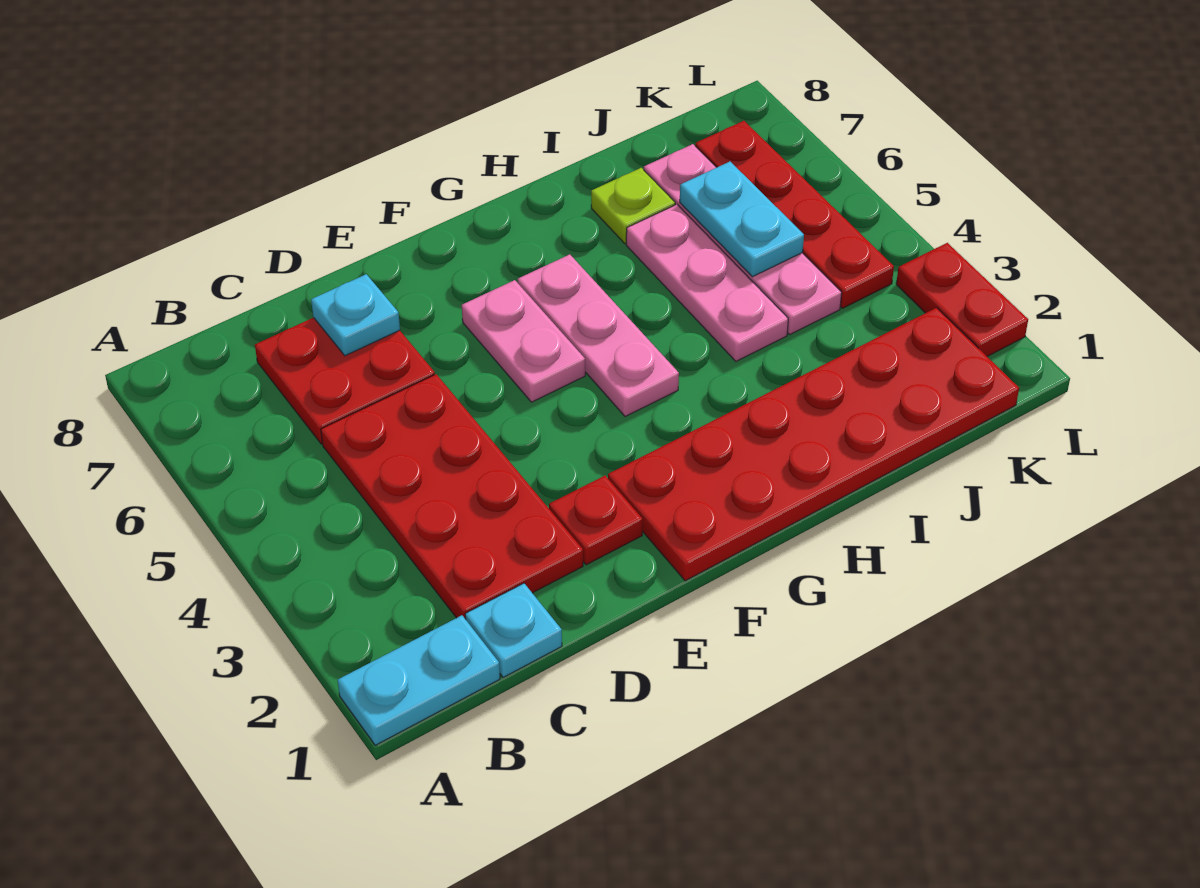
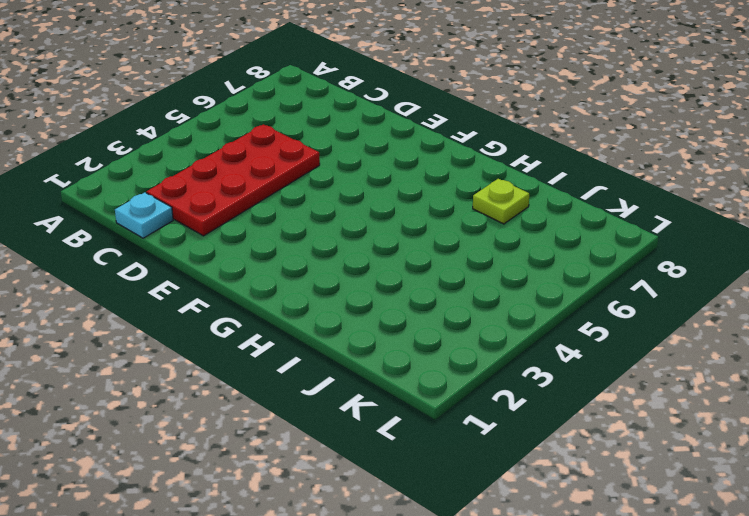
none -> cyan 1x2 plate [338,615,500,745]
none -> red 2x2 plate [255,318,435,444]
none -> red 1x1 plate [549,476,643,565]

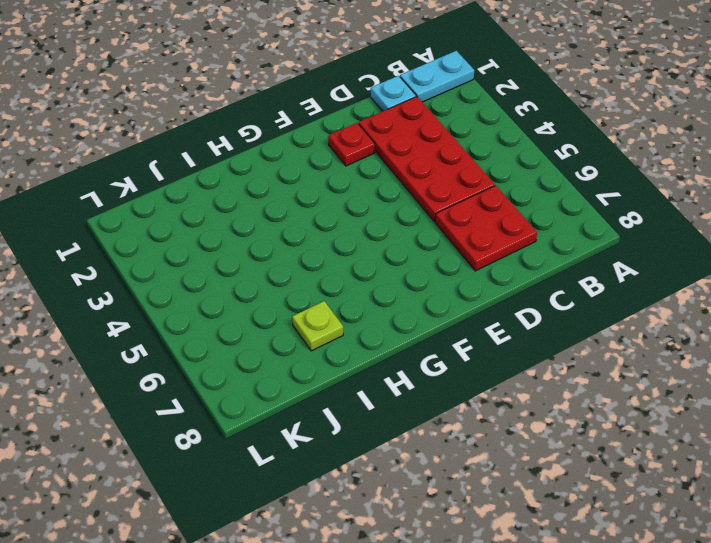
none -> red 2x6 plate [608,308,1019,581]
none -> pink 1x2 plate [462,280,585,402]
none -> pink 1x3 plate [518,254,679,417]

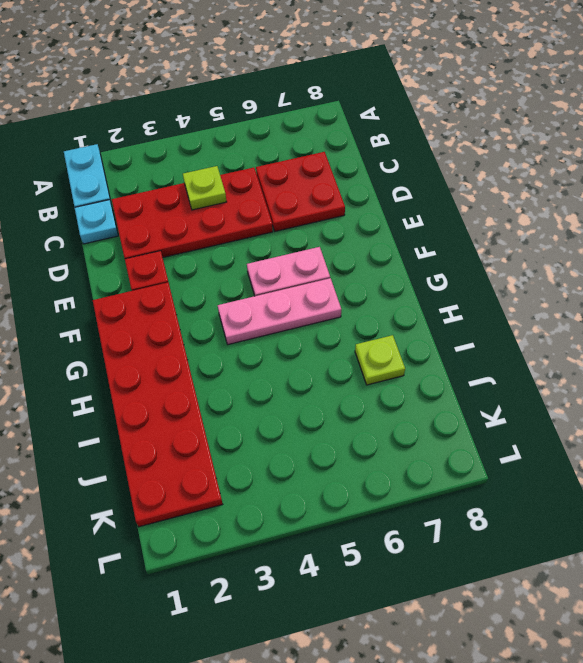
lime 1x1 plate [183,166,227,210] -> none
none -> pink 1x3 plate [626,205,788,361]
none -> pink 1x4 plate [644,144,842,334]
none -> red 1x4 plate [695,121,894,308]

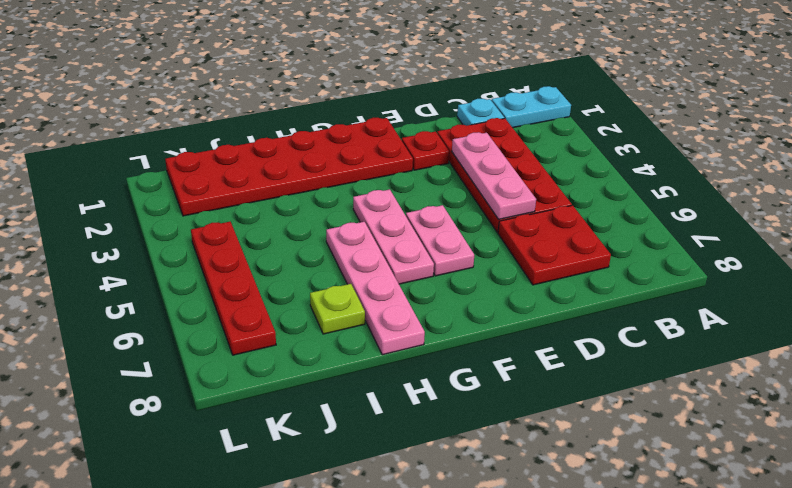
pink 1x3 plate [452,132,536,219] -> pink 1x3 plate moved to [626,205,788,361]
pink 1x4 plate [326,222,425,355] -> pink 1x4 plate moved to [644,144,842,334]
none -> red 1x2 plate [896,243,1028,356]
none -> cyan 1x1 plate [311,274,400,356]
none -> cyan 1x2 plate [680,162,804,277]

